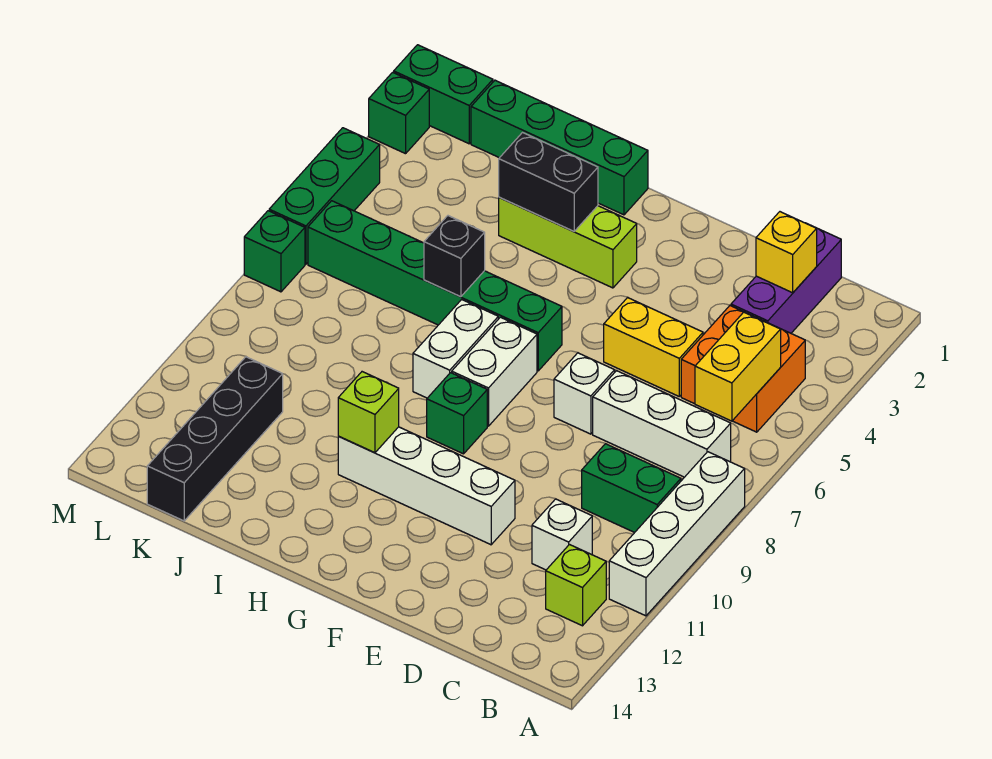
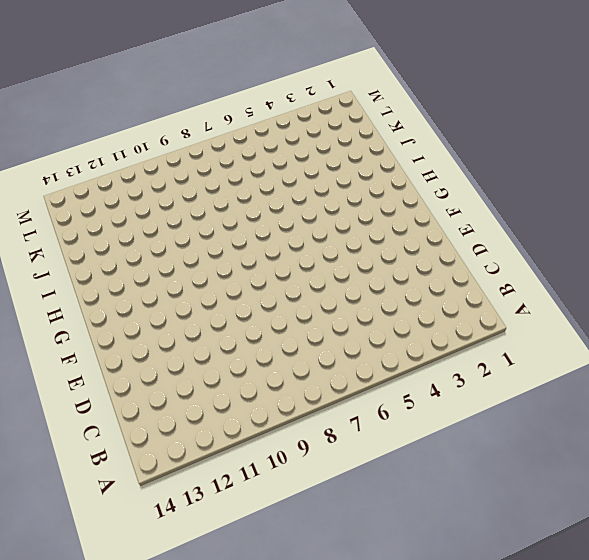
none -> white 1x4 brick [609,452,745,616]
none -> orange 2x2 brick [681,306,805,432]
none -> white 1x3 brick [593,371,731,477]

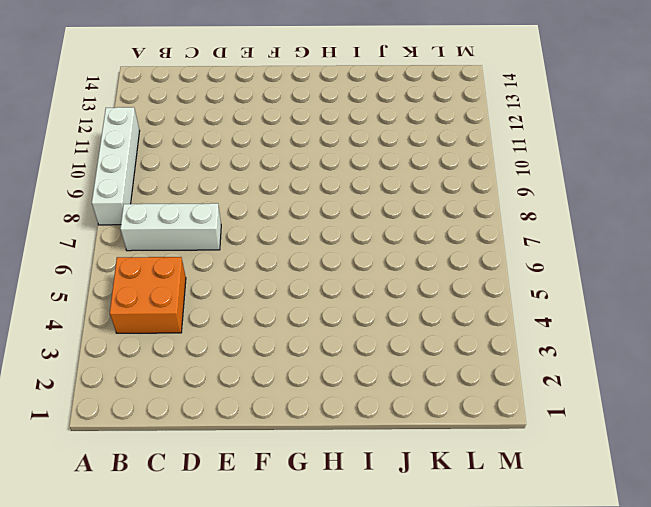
none -> green 1x2 brick [582,444,681,533]
none -> lime 1x1 brick [546,545,606,626]
none -> purple 1x3 brick [731,223,841,333]

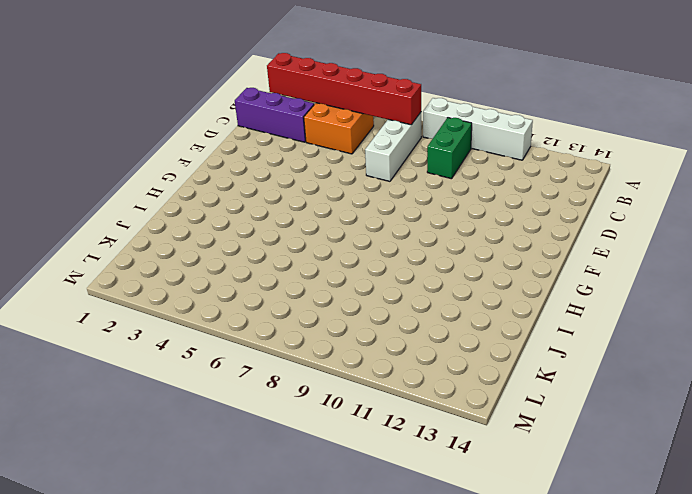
red 1x6 brick [267,53,421,125] -> yellow 1x2 brick [695,312,781,421]
none -> lime 1x1 brick [546,545,606,626]
none -> white 1x1 brick [532,499,592,570]
none -> yellow 1x2 brick [604,298,703,396]

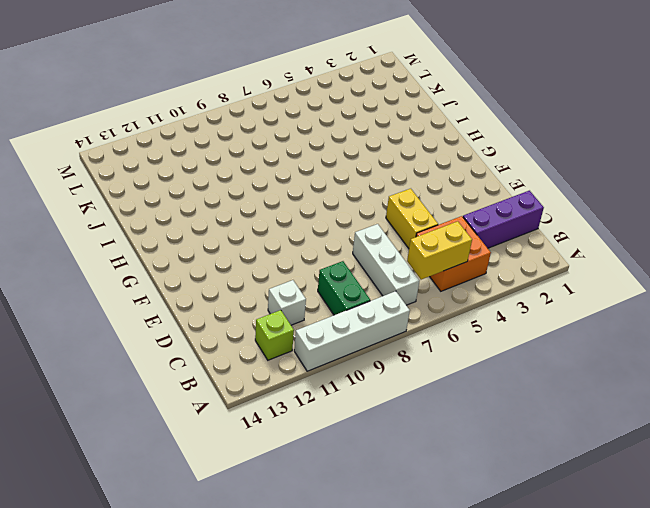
none -> white 1x1 brick [554,353,615,434]
none -> white 1x4 brick [338,427,515,545]
none -> lime 1x3 brick [499,197,637,288]

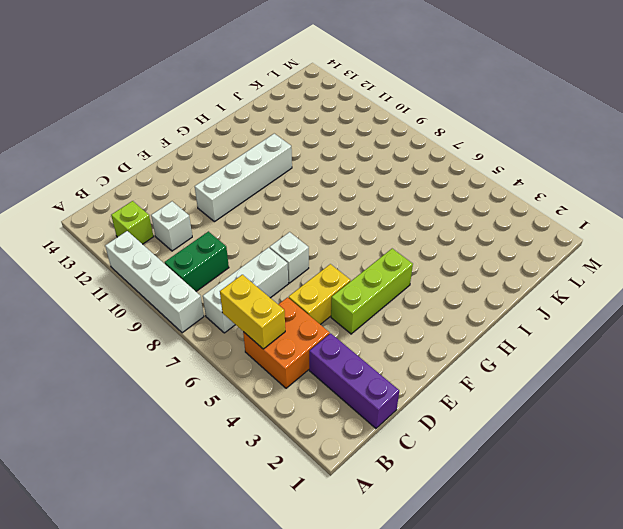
lime 1x3 brick [331,249,413,334] -> lime 1x3 brick moved to [499,197,637,288]
none -> green 1x6 brick [308,201,562,371]
none -> white 1x2 brick [452,317,537,426]
none -> green 1x1 brick [427,373,487,454]

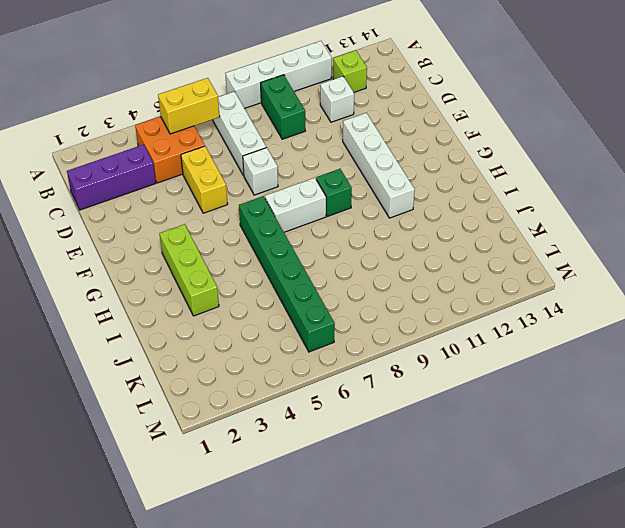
none -> green 1x4 brick [471,80,648,215]
none -> white 1x2 brick [413,300,498,398]
none -> black 1x4 brick [147,357,283,521]

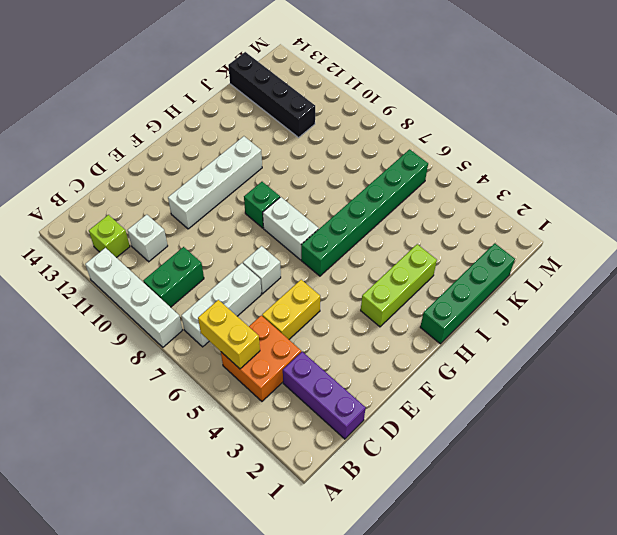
none -> white 1x2 brick [413,300,498,398]
none -> green 1x2 brick [394,45,493,144]
none -> green 1x1 brick [369,72,429,154]

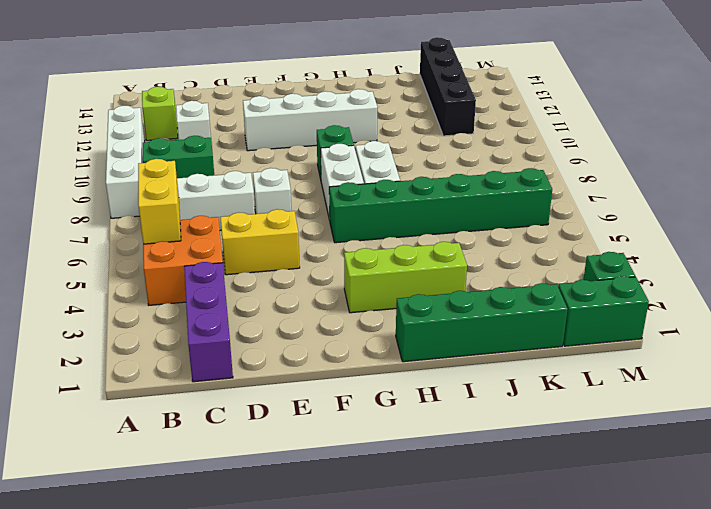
none -> green 1x3 brick [269,128,380,264]
none -> green 1x1 brick [244,211,305,292]
none -> yellow 1x1 brick [756,212,817,293]

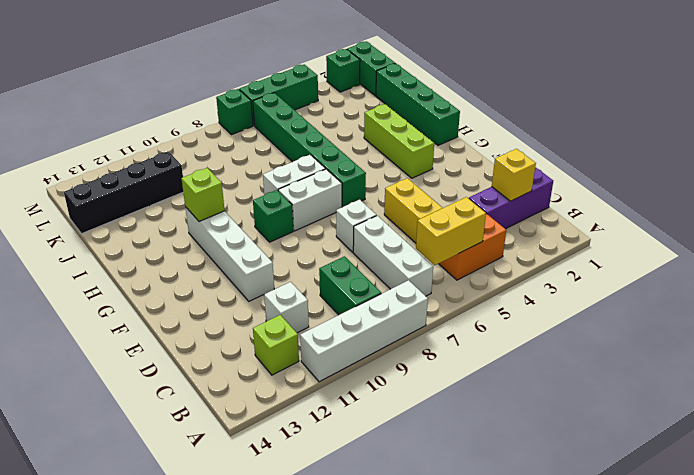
none -> black 1x2 brick [499,133,598,231]
none -> black 1x1 brick [424,216,485,297]

